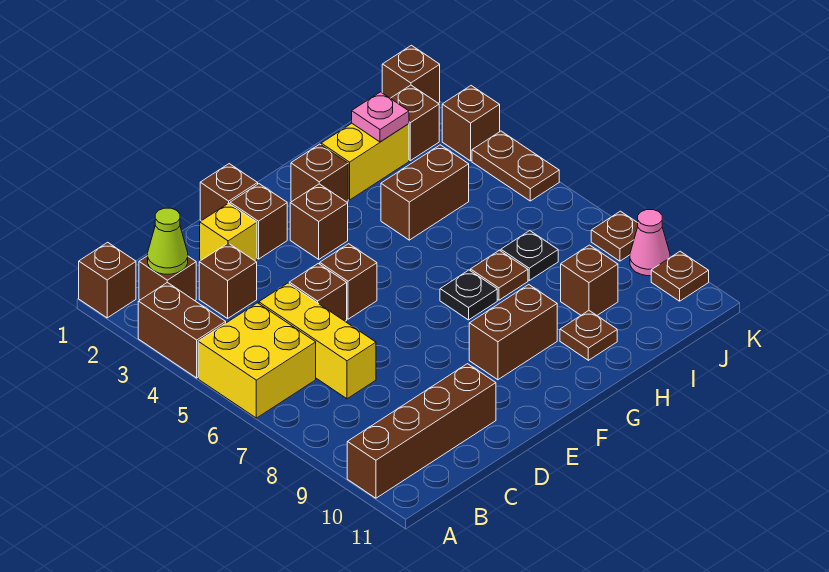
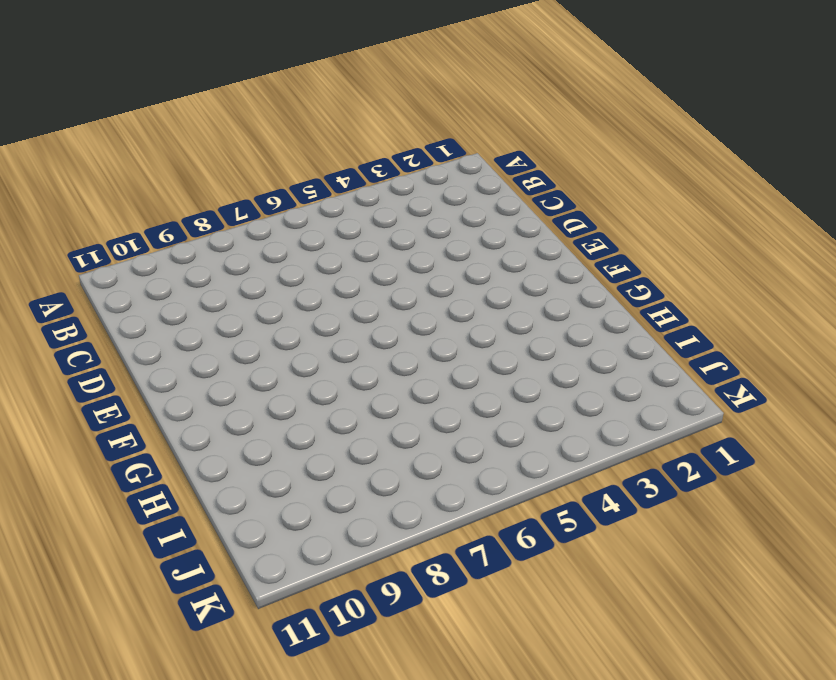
none -> brown 1x1 brick [79,242,136,318]
none -> brown 1x2 brick [138,282,226,378]
none -> yellow 2x2 brick [198,303,316,418]
none -> brown 1x4 brick [347,364,496,498]

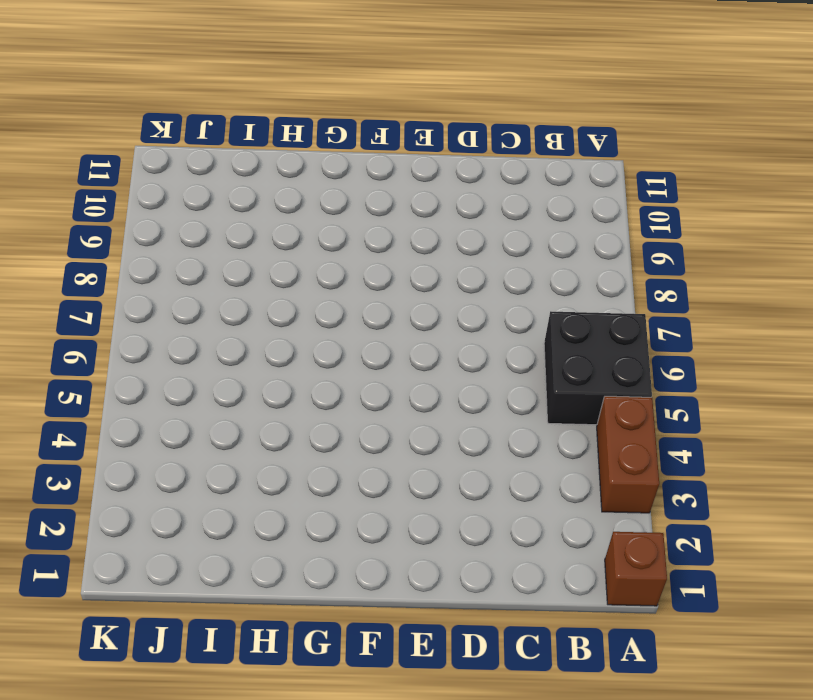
black 2x2 brick [544,311,652,425] -> yellow 2x2 brick [198,303,316,418]
none -> brown 1x4 brick [347,364,496,498]
none -> brown 1x1 brick [139,256,196,301]
none -> brown 1x1 brick [199,243,257,318]
none -> yellow 1x3 brick [259,283,376,399]

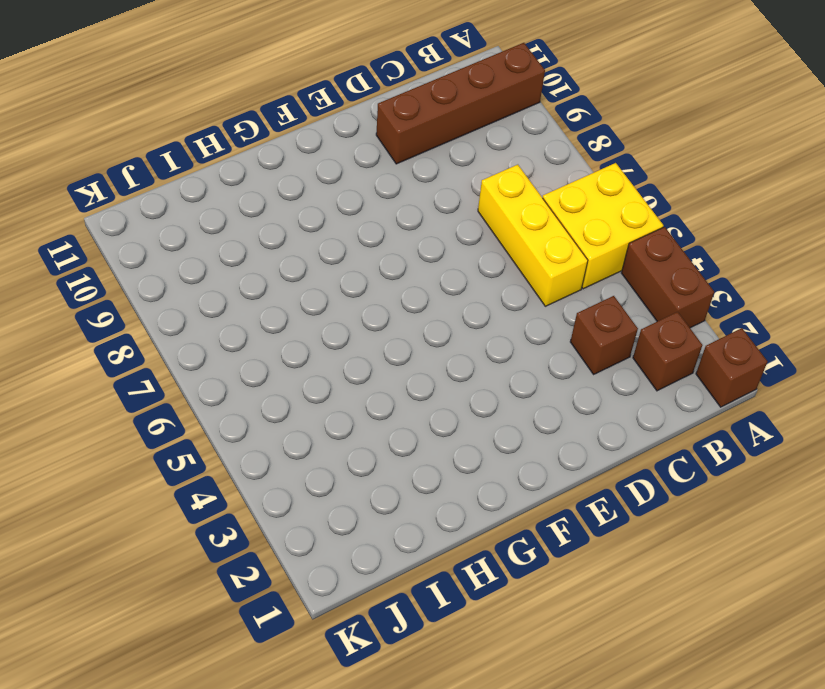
none -> yellow 1x1 brick [200,203,257,261]
none -> brown 1x1 brick [289,264,347,321]
none -> brown 1x1 brick [200,164,258,221]
none -> brown 1x1 brick [230,184,287,259]

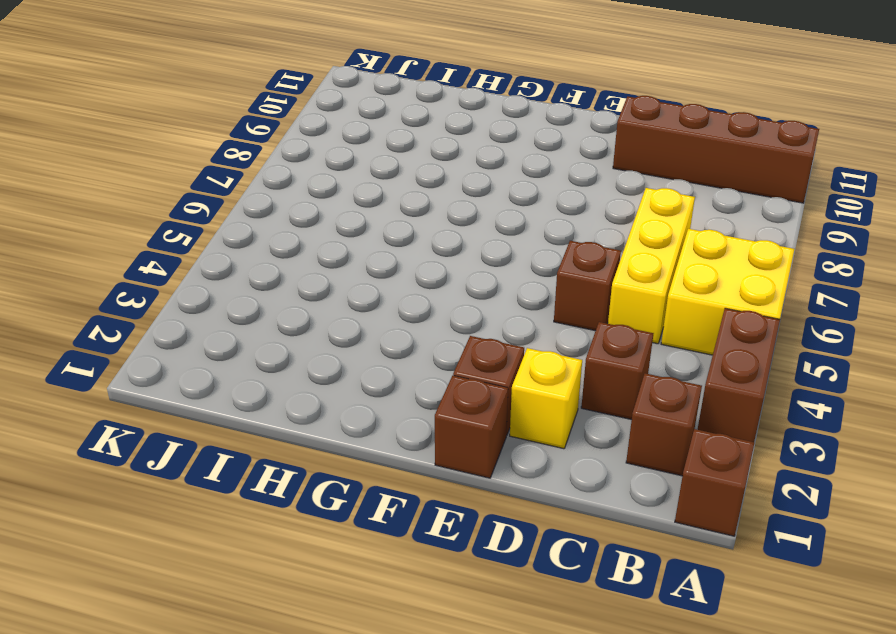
none -> brown 1x1 brick [320,244,377,319]
none -> brown 1x1 brick [290,184,348,259]
none -> brown 1x2 brick [469,285,557,380]
none -> brown 1x1 brick [291,144,348,202]

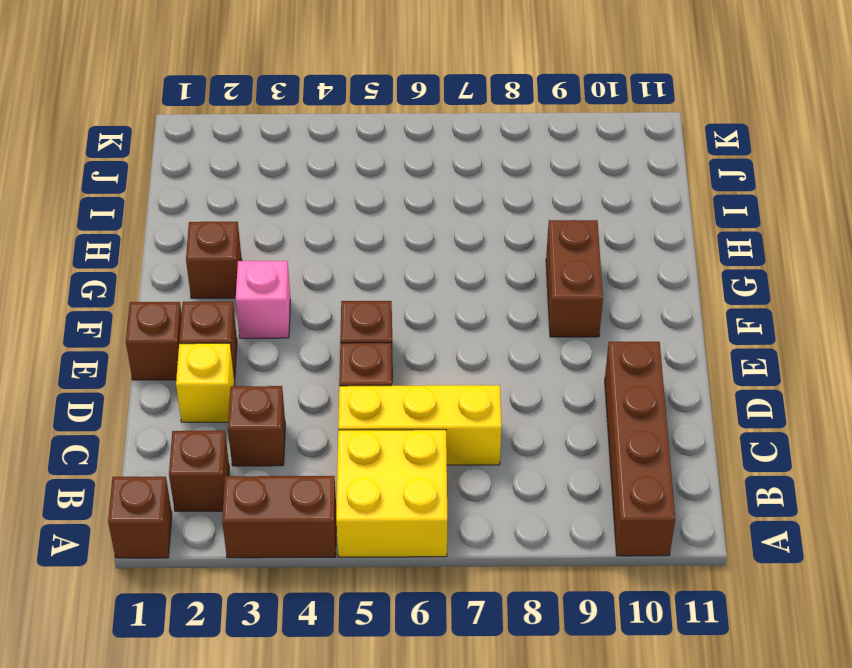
pink 1x1 brick [236,261,290,338] -> brown 1x1 brick [290,184,348,259]
none -> black 1x1 plate [440,270,497,320]
none -> yellow 1x2 brick [321,123,409,200]
none -> brown 1x2 brick [381,145,469,240]
none -> brown 1x1 plate [471,250,528,300]

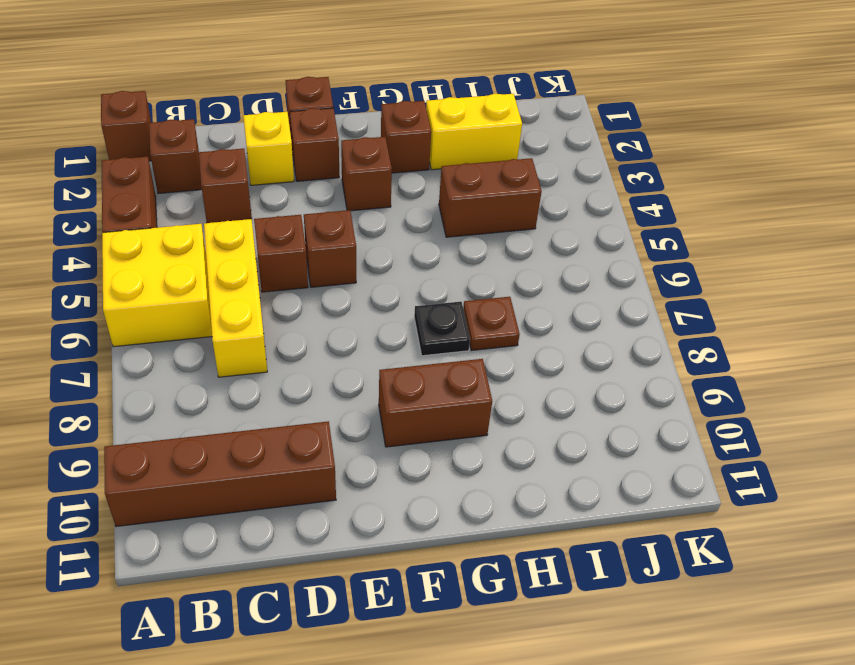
none -> brown 1x1 plate [560,311,617,360]
none -> black 1x1 plate [501,231,558,280]
none -> brown 1x1 brick [561,245,618,315]
none -> brown 1x1 brick [391,85,439,161]

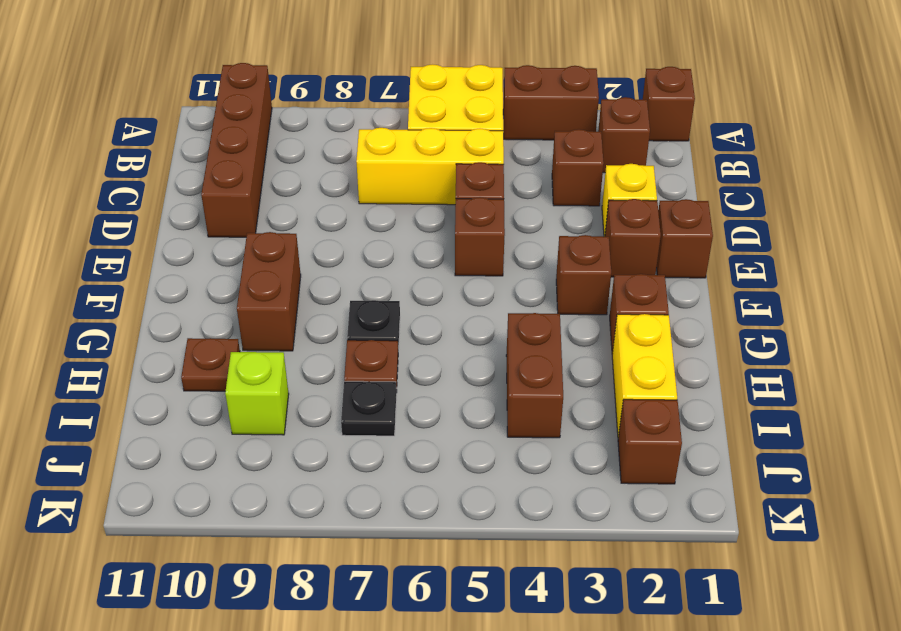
lime 1x1 brick [225,352,289,435] -> brown 1x1 brick [561,245,618,315]
none -> brown 1x1 brick [382,45,440,103]
none -> brown 1x1 brick [442,86,500,161]
none -> brown 1x2 plate [472,131,559,201]
none -> brown 1x1 plate [591,211,638,261]

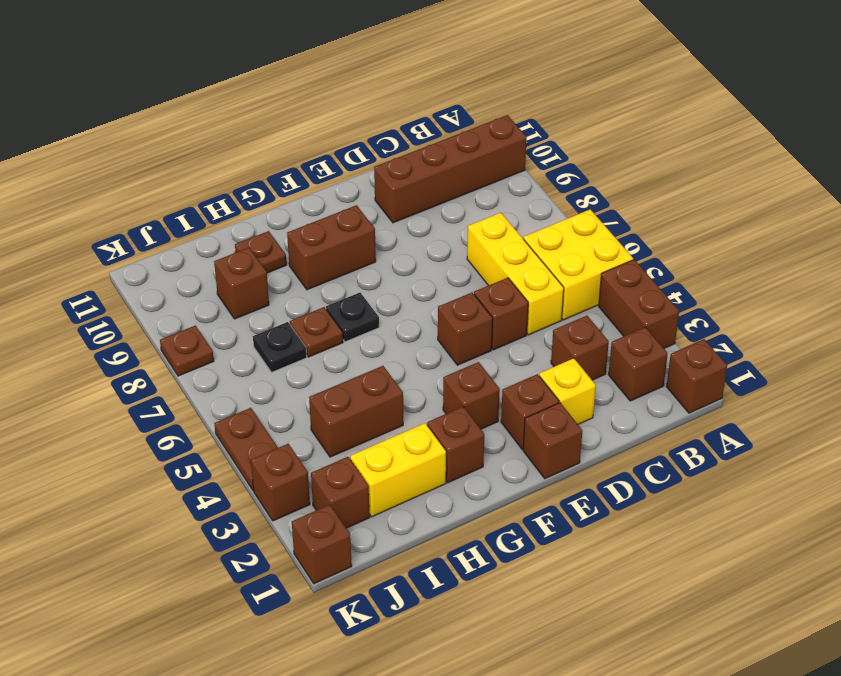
none -> pink 1x1 cone [630,210,670,276]
none -> brown 1x1 plate [651,251,709,301]
none -> lime 1x1 cone [148,208,188,274]
none -> pink 1x1 plate [352,92,409,142]

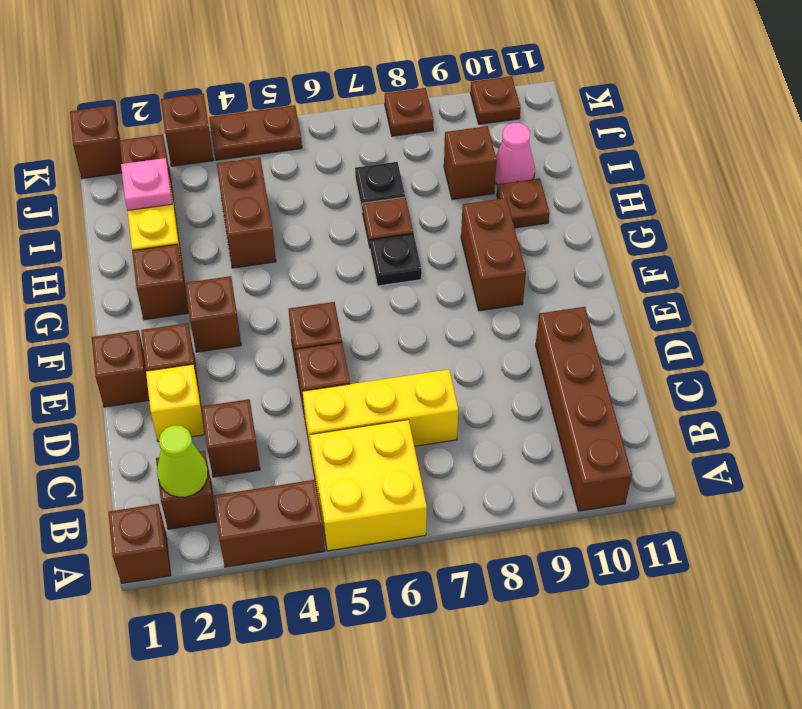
pink 1x1 cone [495,123,535,185] -> pink 1x1 cone moved to [630,210,670,276]

